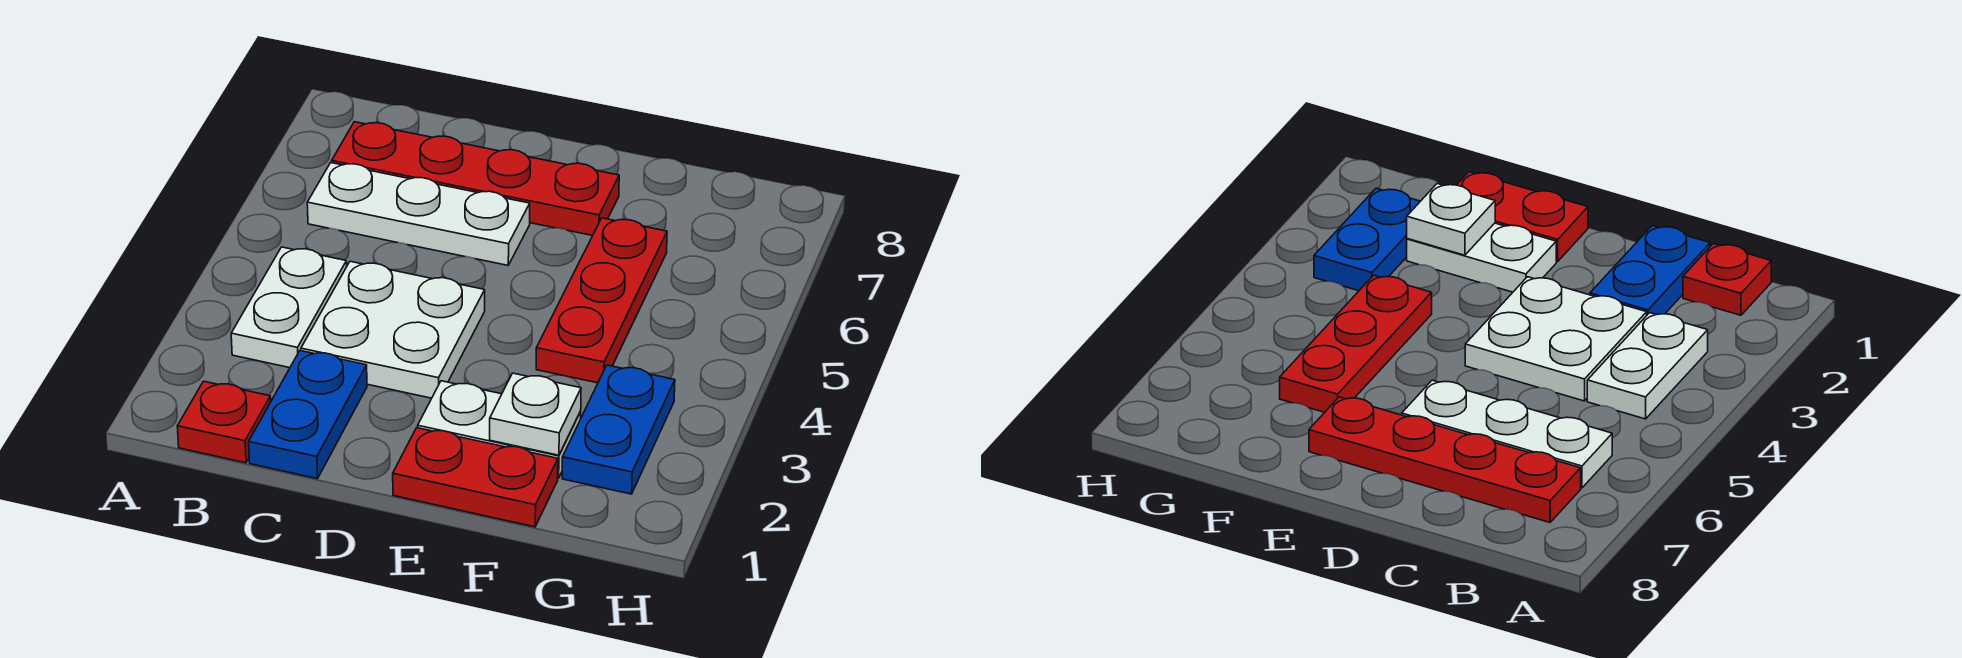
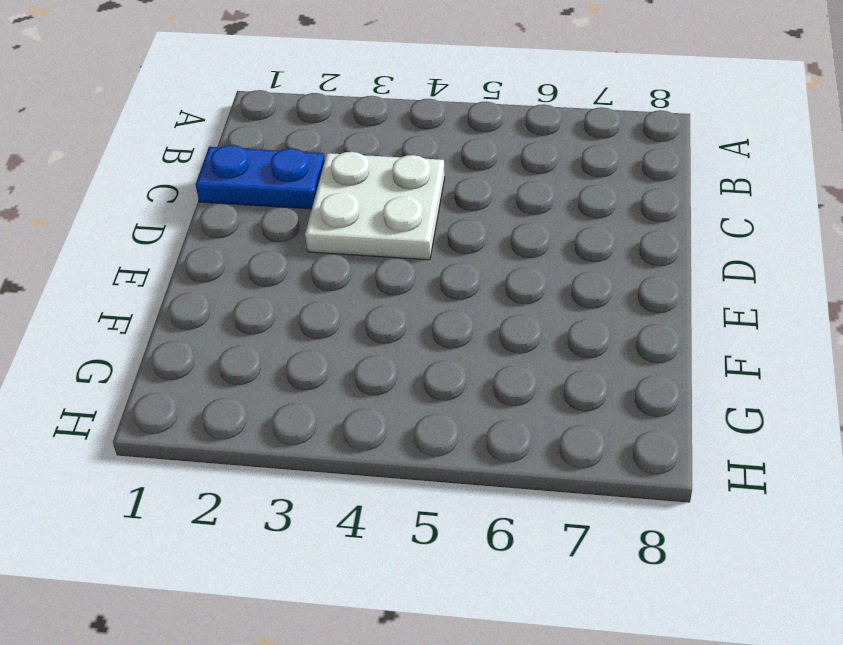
none -> red 1x1 plate [177,381,271,463]
none -> white 1x2 plate [231,247,347,368]

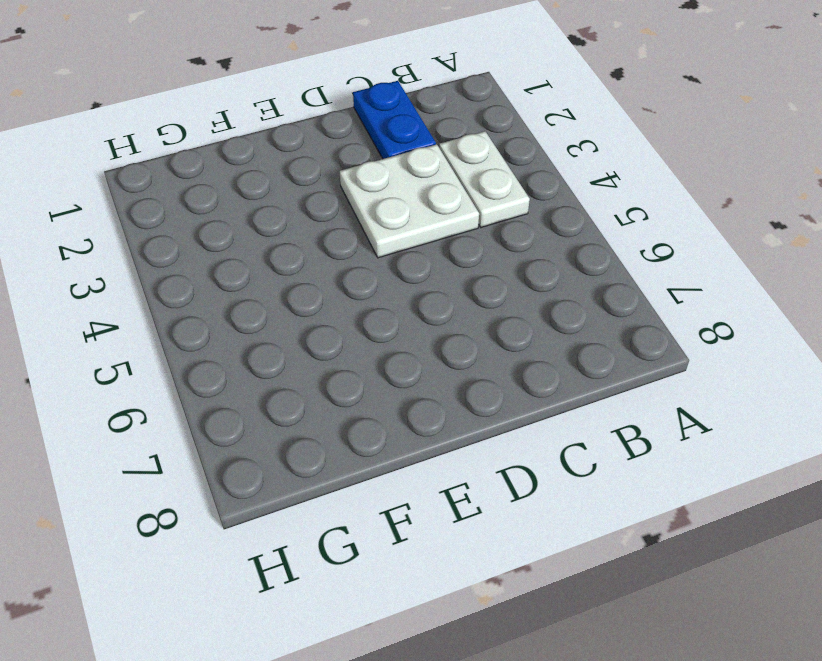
none -> red 1x1 plate [177,381,271,463]
none -> white 1x3 plate [307,163,530,265]

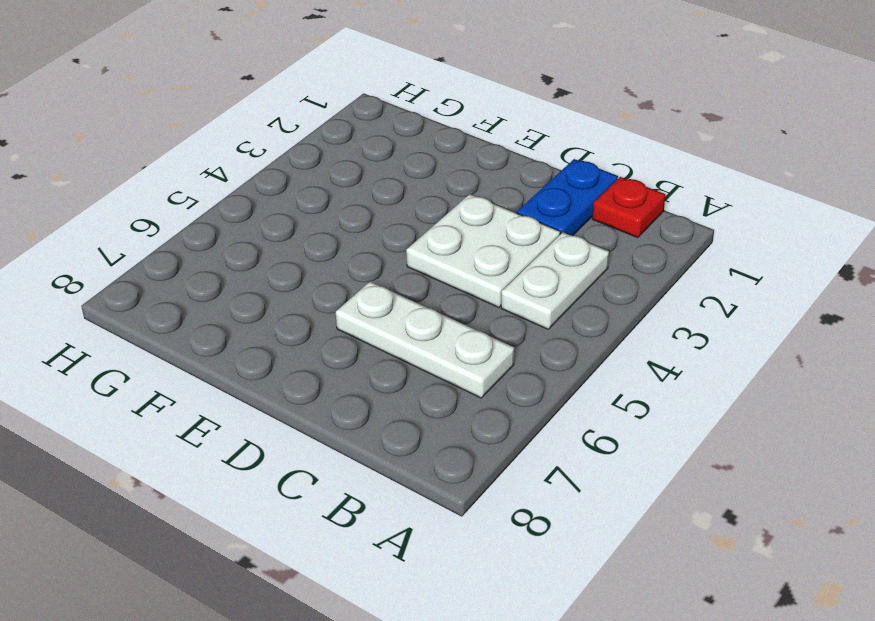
none -> red 1x4 plate [332,122,619,236]
none -> red 1x2 plate [393,428,558,527]

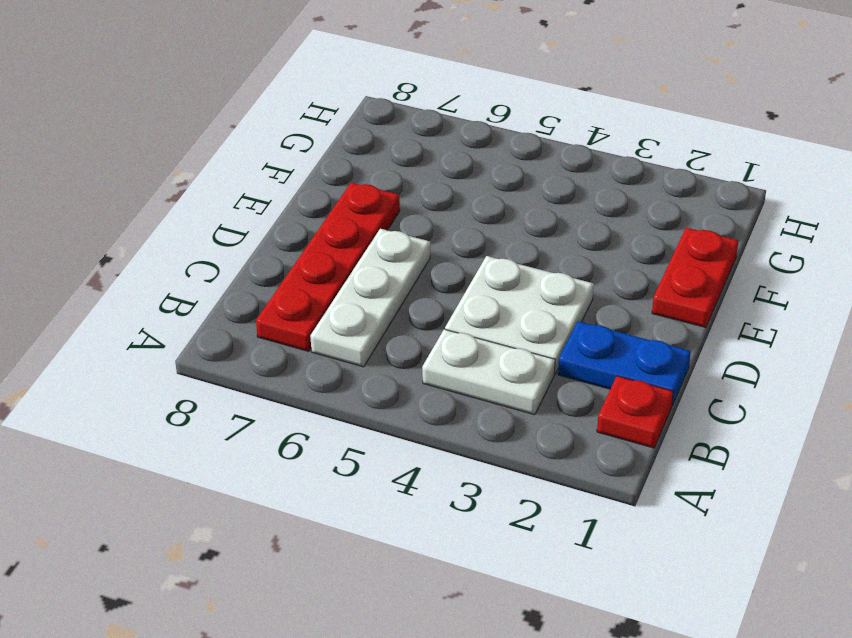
none -> white 1x2 plate [418,381,581,478]
none -> red 1x3 plate [536,218,667,383]

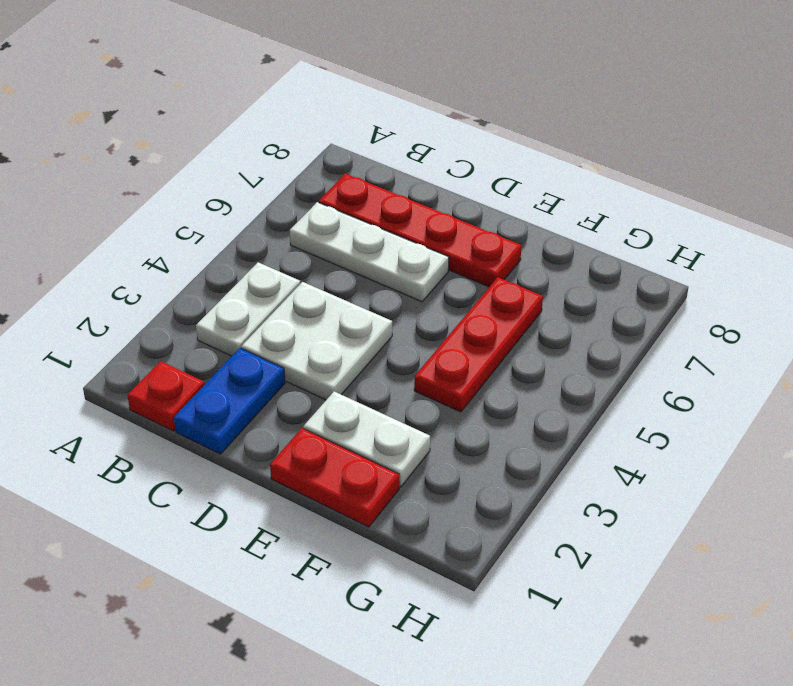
none -> blue 1x2 plate [562,365,675,494]
none -> white 1x1 plate [490,373,581,455]

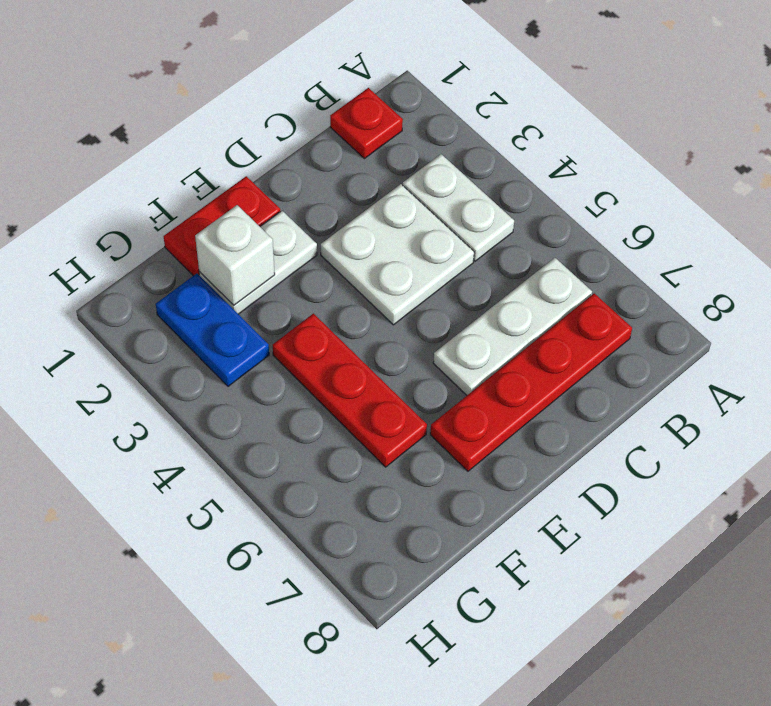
white 1x1 brick [195,205,275,305] -> white 1x1 plate [490,373,581,455]
none -> blue 1x2 plate [249,351,367,479]

